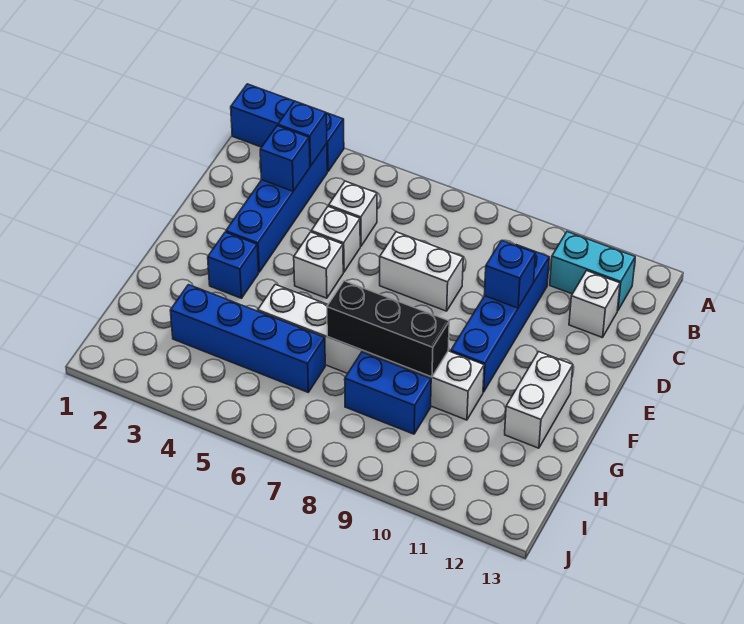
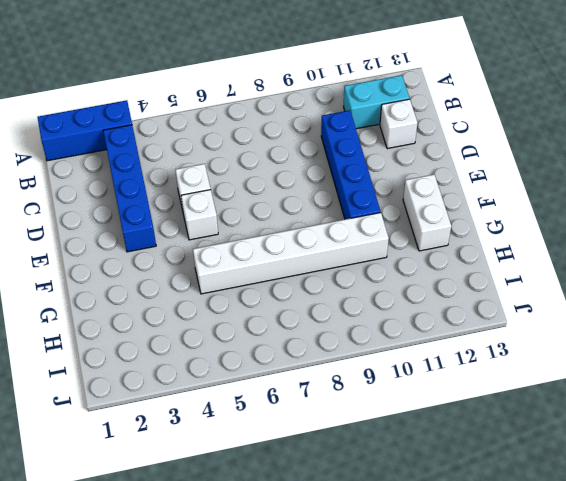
none -> white 1x1 brick [329,181,377,246]
none -> white 1x2 brick [380,232,463,311]
none -> blue 1x1 brick [208,232,259,298]

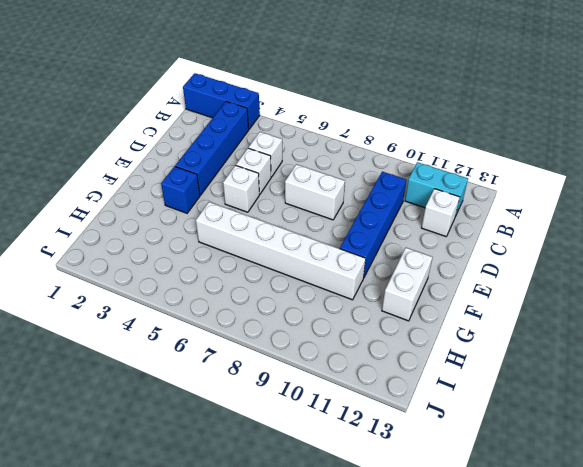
none -> blue 1x4 brick [170,285,325,392]
none -> blue 1x2 brick [345,352,431,434]
none -> blue 1x1 brick [278,101,327,166]

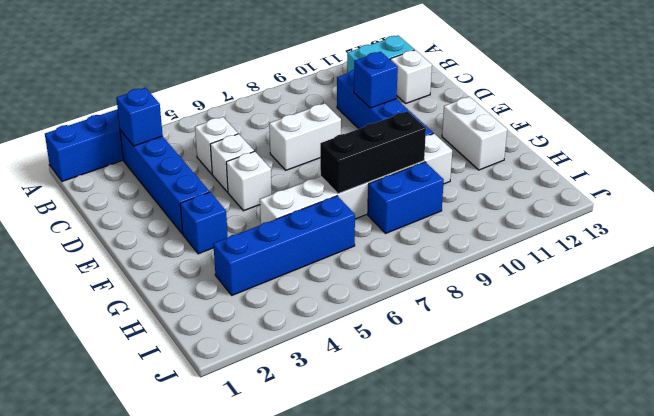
none -> blue 1x1 brick [260,126,310,191]

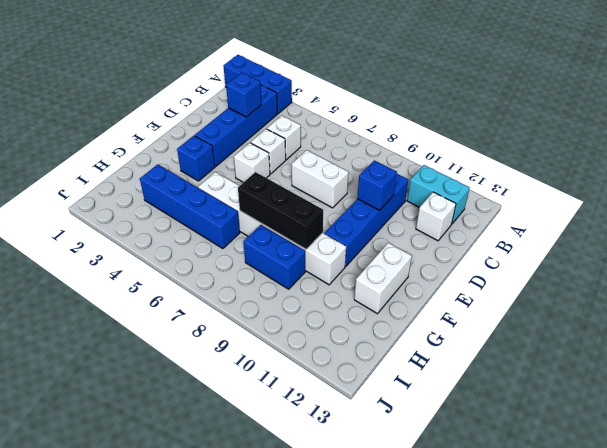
none -> blue 1x1 brick [278,101,327,166]

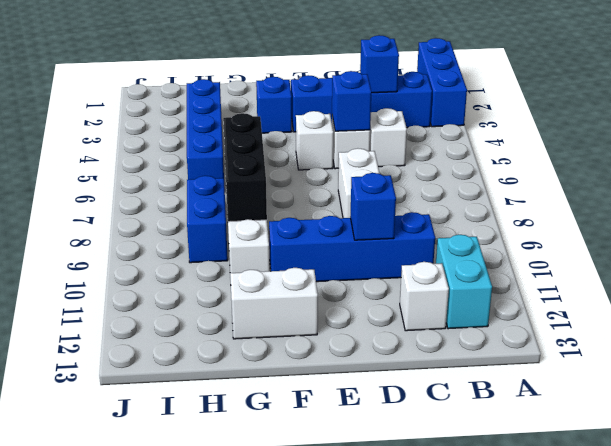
blue 1x1 brick [332,71,371,131] -> blue 1x1 brick moved to [278,101,327,166]

